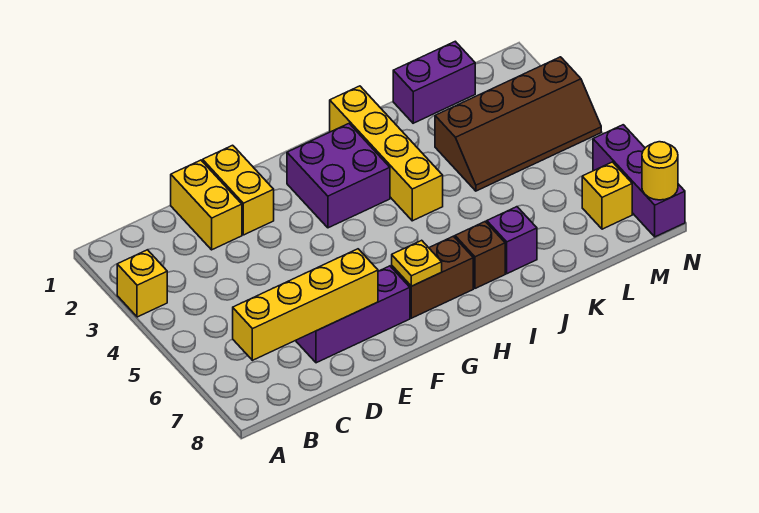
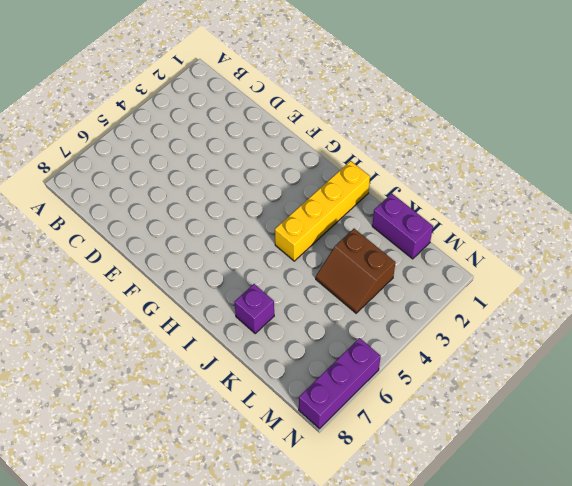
brown 2x2 slope [316,229,396,313] -> brown 2x4 slope [435,57,601,191]
none -> yellow 1x1 brick [117,250,167,317]
none -> yellow 1x2 brick [171,160,242,250]
none -> purple 1x3 brick [296,266,410,363]

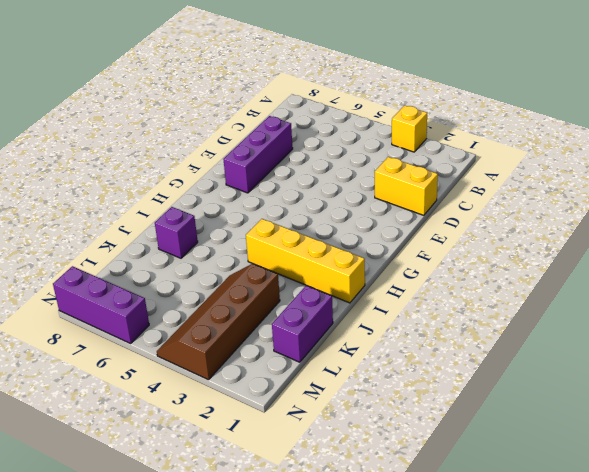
none -> yellow 1x2 brick [203,145,274,235]
none -> purple 2x2 brick [287,124,390,228]
none -> brown 1x2 brick [392,236,473,318]

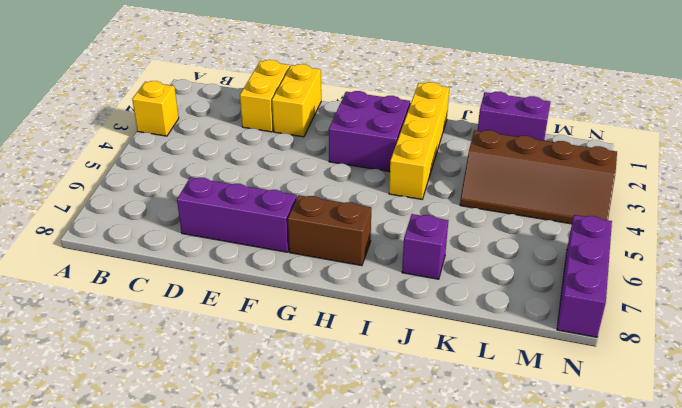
none -> brown 1x1 brick [455,222,505,288]
none -> yellow 1x1 brick [582,162,632,229]
none -> yellow 1x4 brick [233,249,378,360]

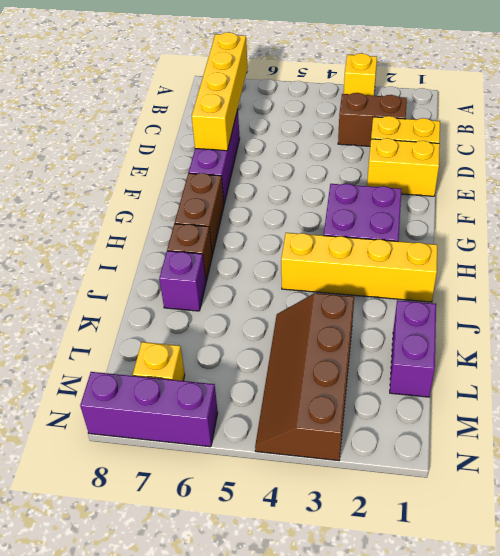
brown 1x2 brick [338,93,407,146] -> none
none -> yellow 1x1 plate [392,240,442,286]
none -> yellow 1x1 round brick [642,142,678,200]

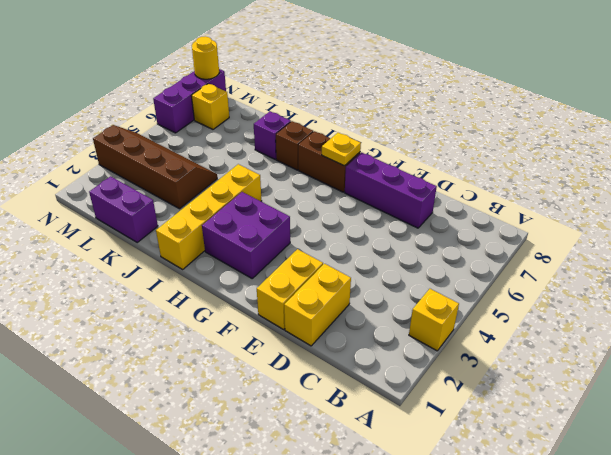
none -> yellow 1x4 brick [233,249,378,360]

